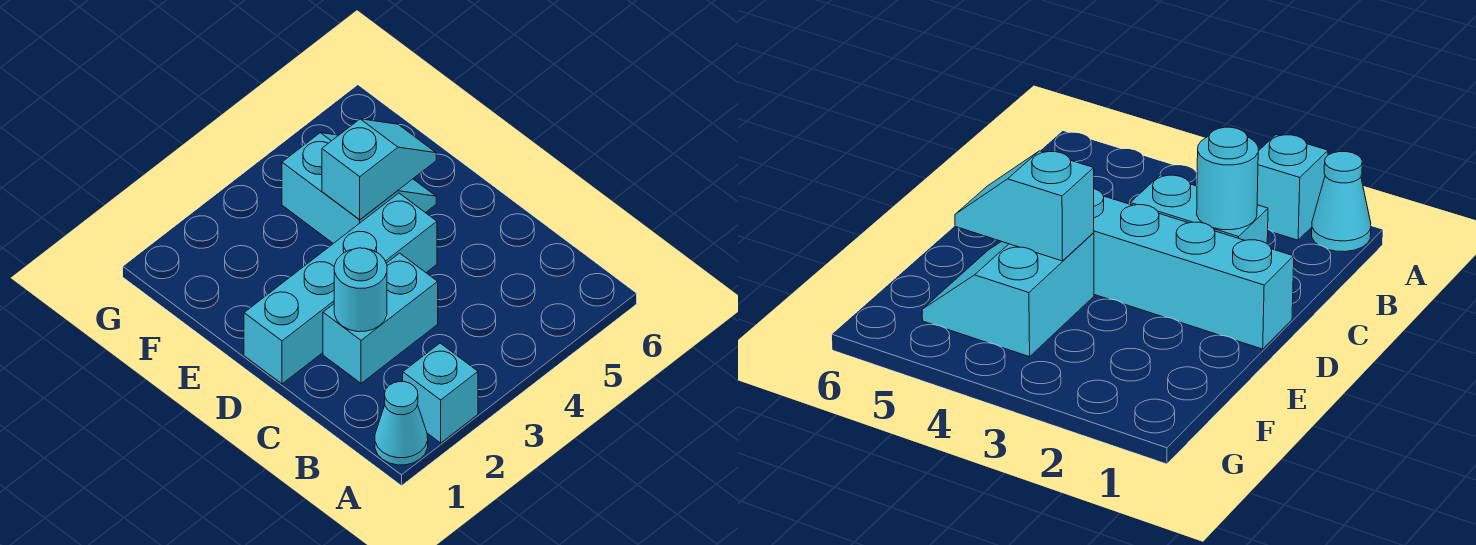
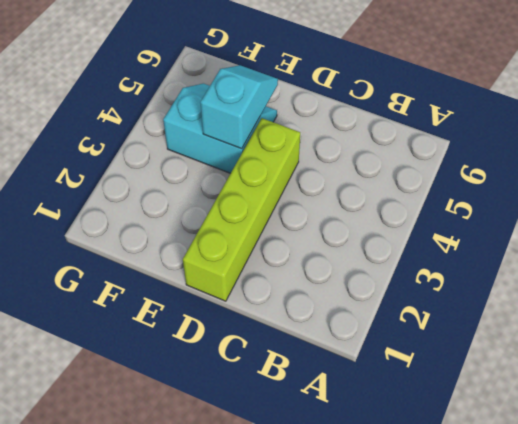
lime 1x4 brick [183,118,300,301] -> cyan 1x4 brick [244,193,437,384]
none -> cyan 1x1 cone [375,382,428,465]
none -> cyan 1x1 brick [403,343,478,443]

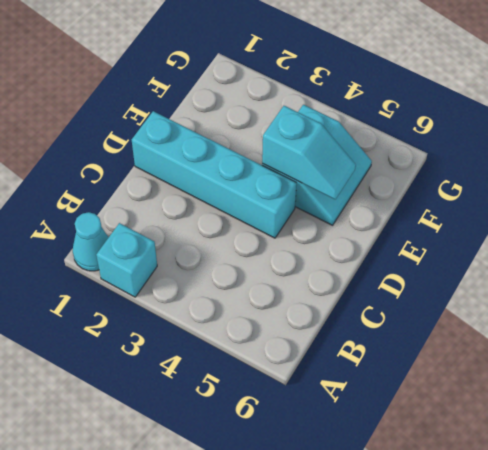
none -> cyan 1x2 brick [323,253,438,383]
none -> cyan 1x1 round brick [334,248,387,332]

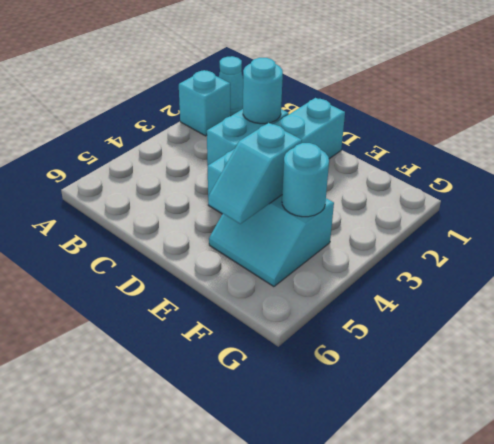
cyan 1x1 round brick [282,143,329,217] -> none

